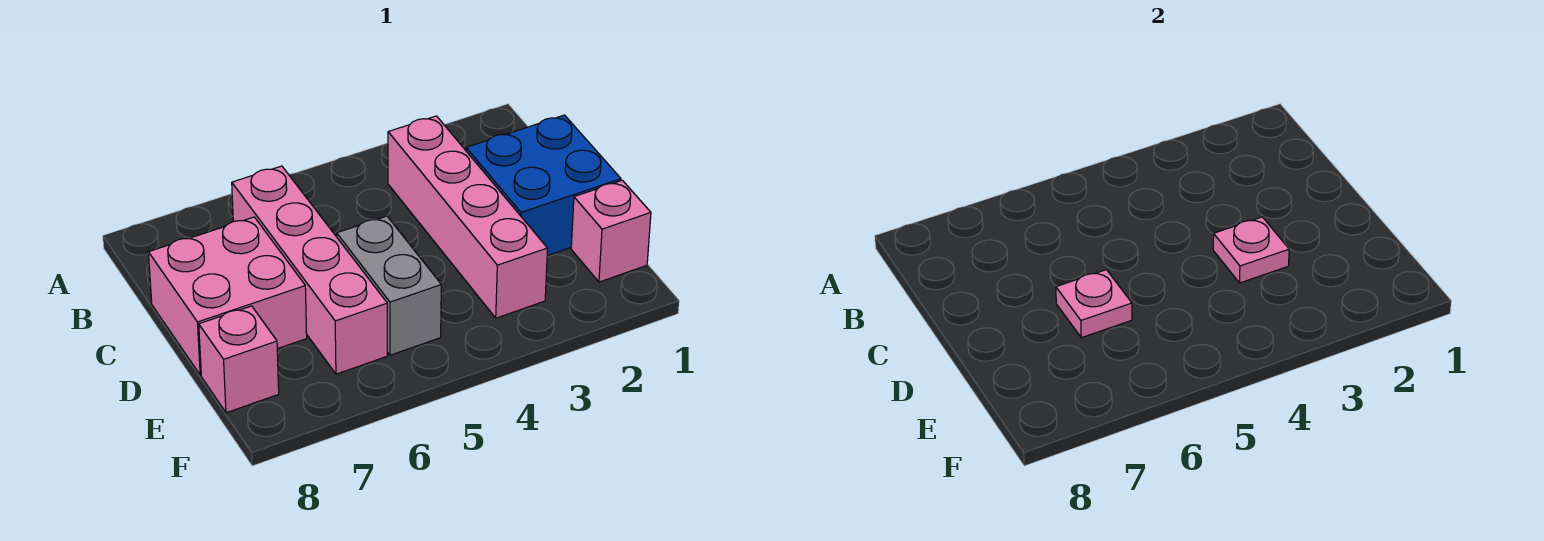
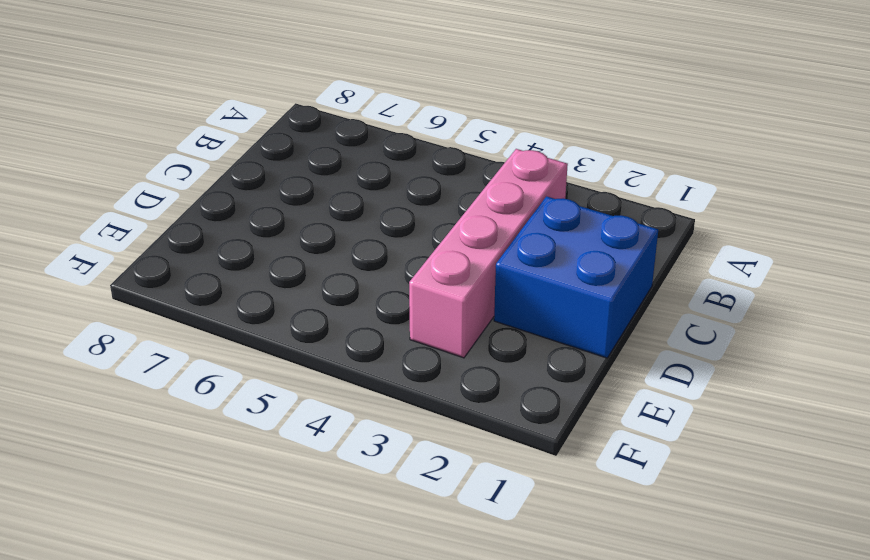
none -> pink 1x4 brick [232,166,387,374]
none -> pink 2x2 brick [148,217,307,375]

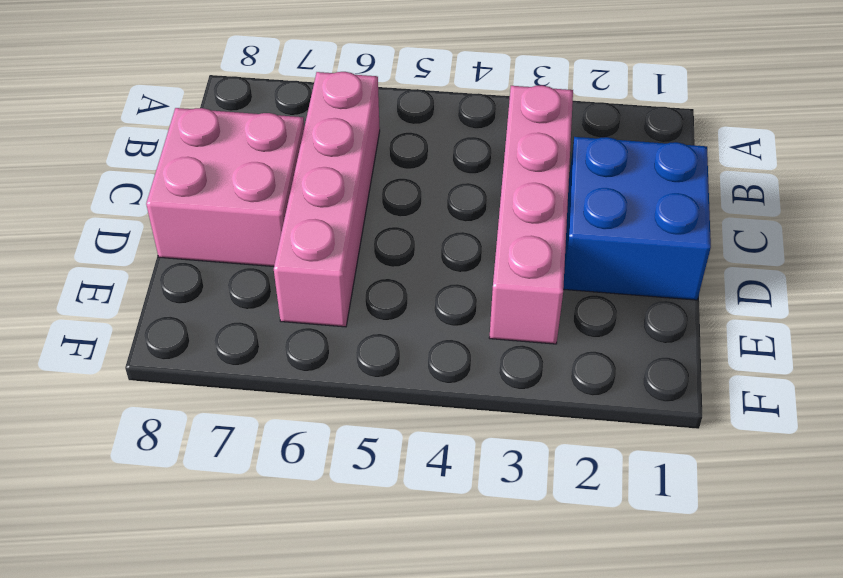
none -> grey 1x2 brick [337,216,441,355]
none -> pink 1x1 brick [571,180,651,282]

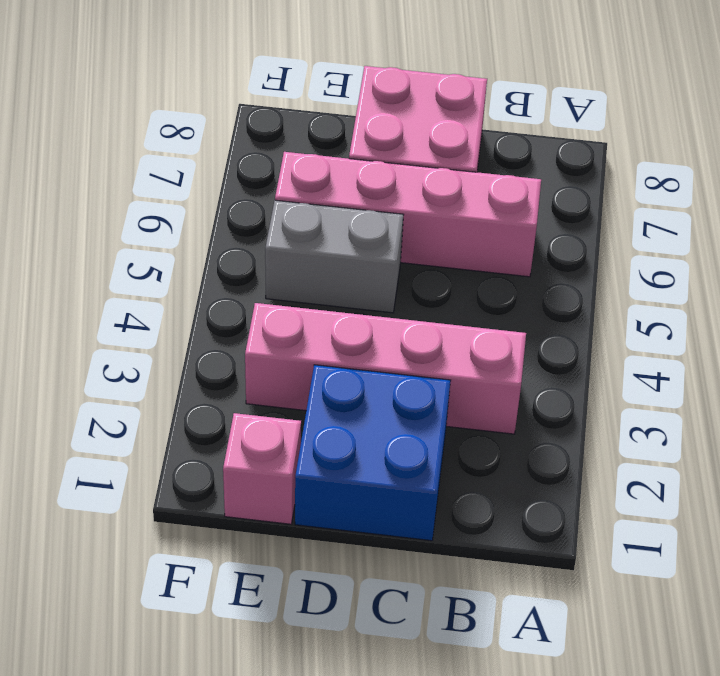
none -> pink 1x1 brick [199,306,279,413]
none -> pink 1x1 plate [1213,217,1289,283]

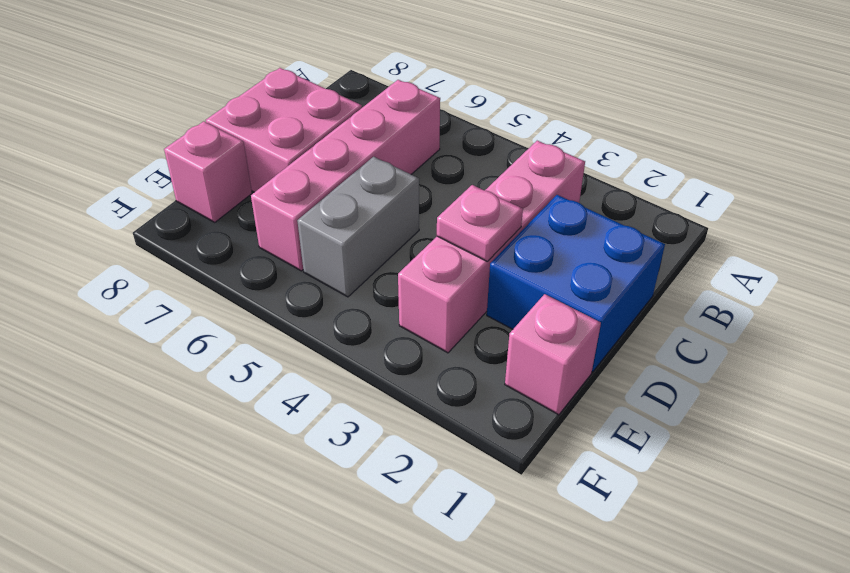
none -> pink 1x1 plate [1056,270,1132,338]

